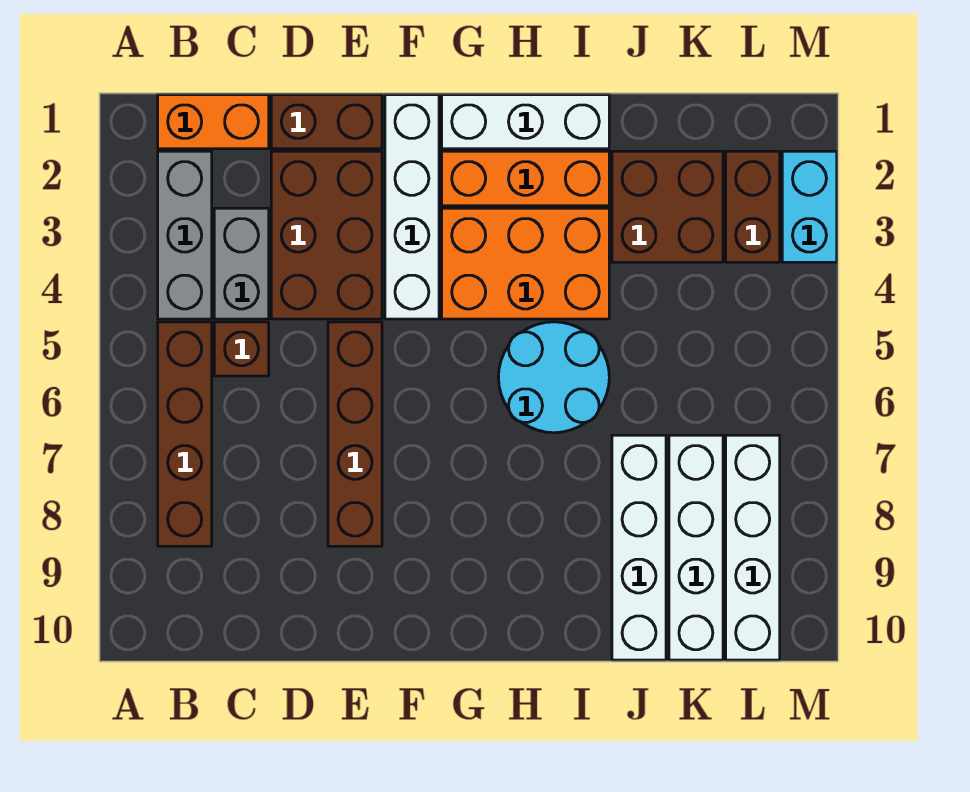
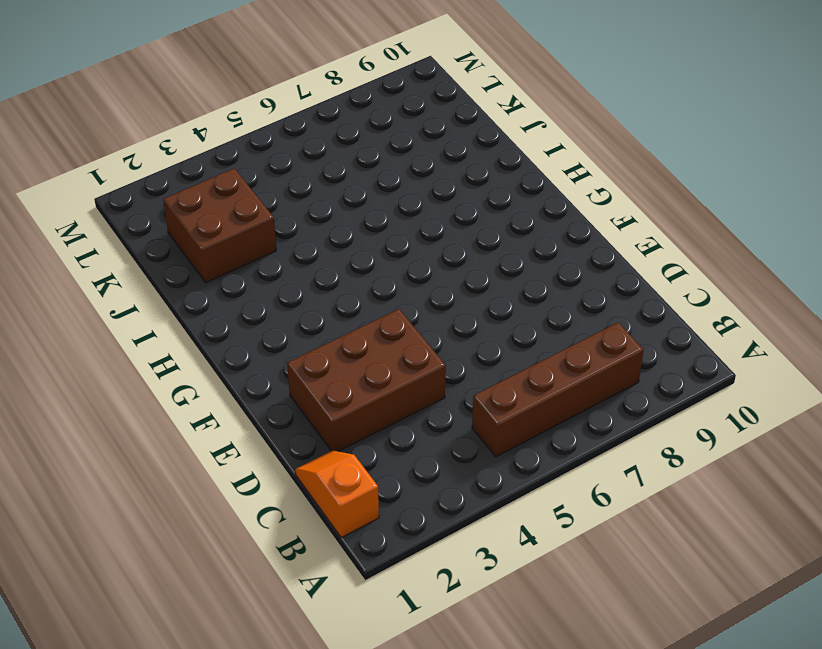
orange 1x2 slope [295,450,379,538] -> orange 1x2 brick [158,95,269,149]
none -> grey 1x3 brick [158,151,212,319]
none -> grey 1x2 brick [214,208,269,319]
none -> brown 1x1 brick [214,322,269,376]

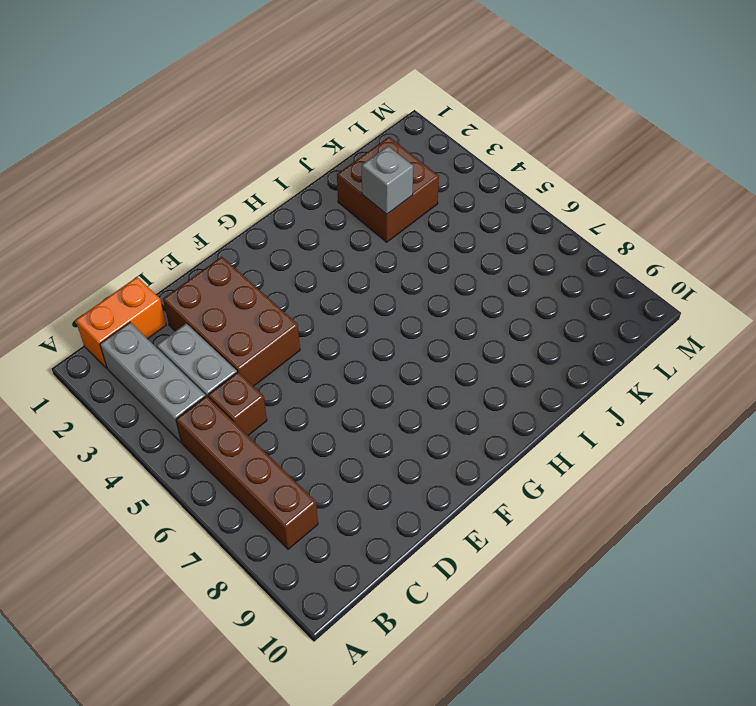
grey 1x1 brick [362,146,413,214] -> none
none -> brown 1x2 brick [271,95,382,149]
none -> brown 1x4 brick [328,322,382,546]
none -> white 1x4 brick [385,95,439,319]

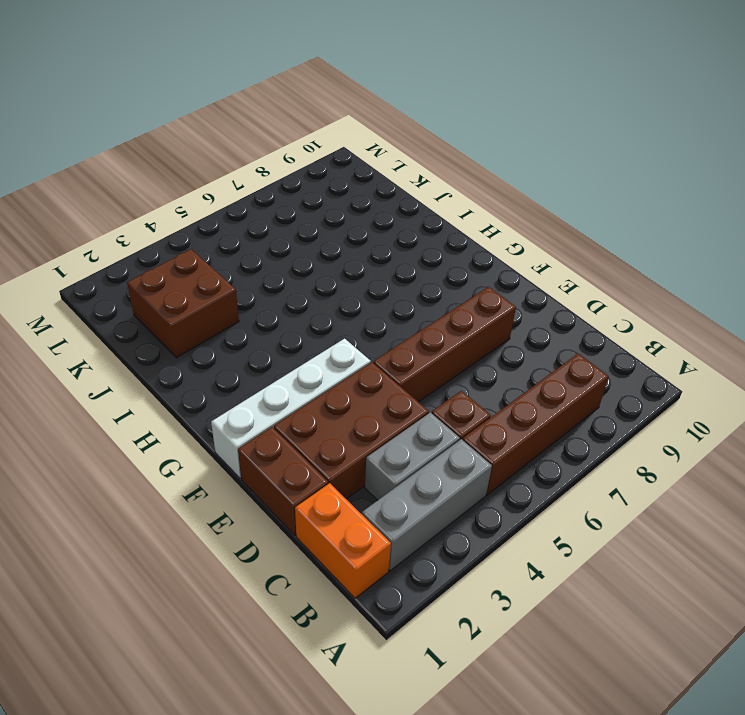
none -> white 1x3 brick [442,95,609,149]
none -> orange 1x3 brick [442,151,609,206]
none -> orange 2x3 brick [442,208,609,319]

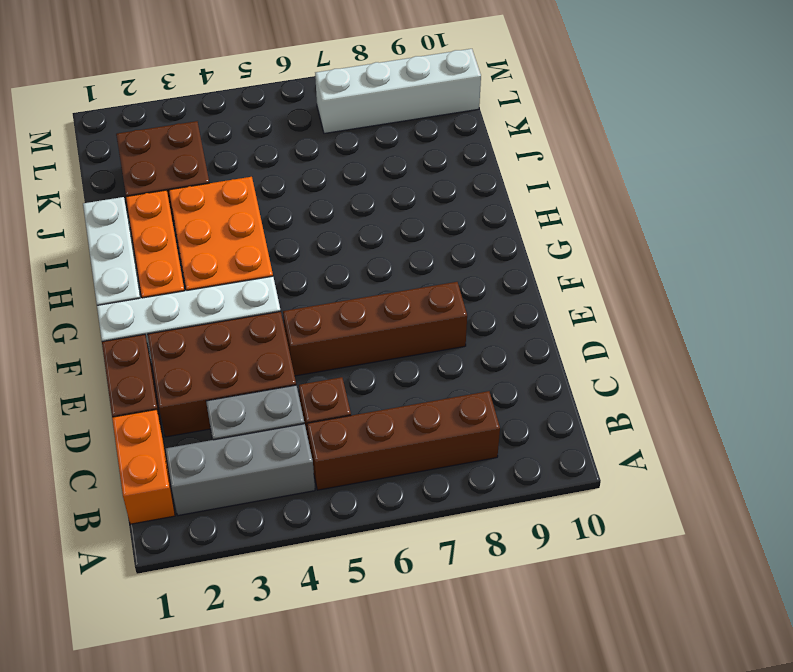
none -> cyan 2x2 round brick [498,322,609,433]
none -> white 1x4 brick [612,435,666,660]
none -> white 1x4 brick [669,435,723,660]

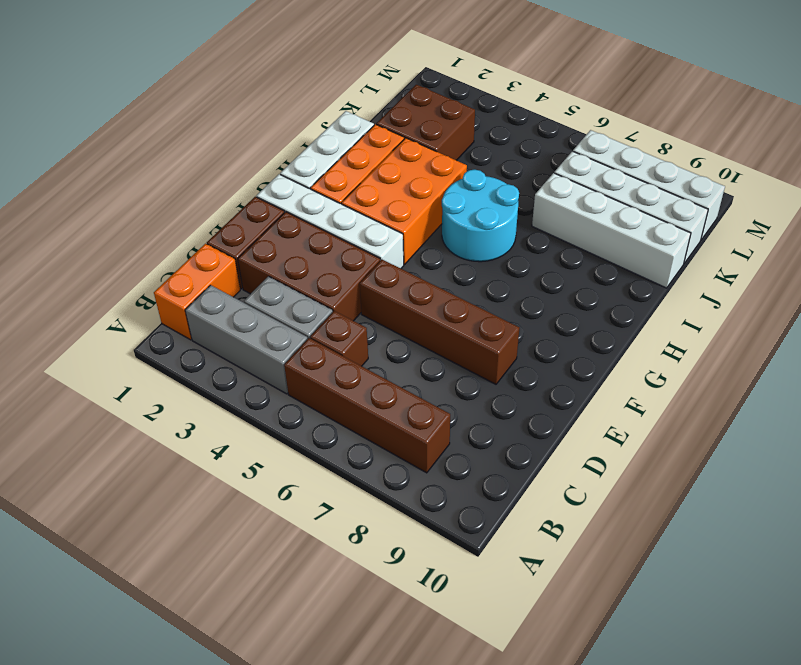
none -> brown 1x2 brick [726,151,780,262]
none -> cyan 1x2 brick [782,151,837,262]

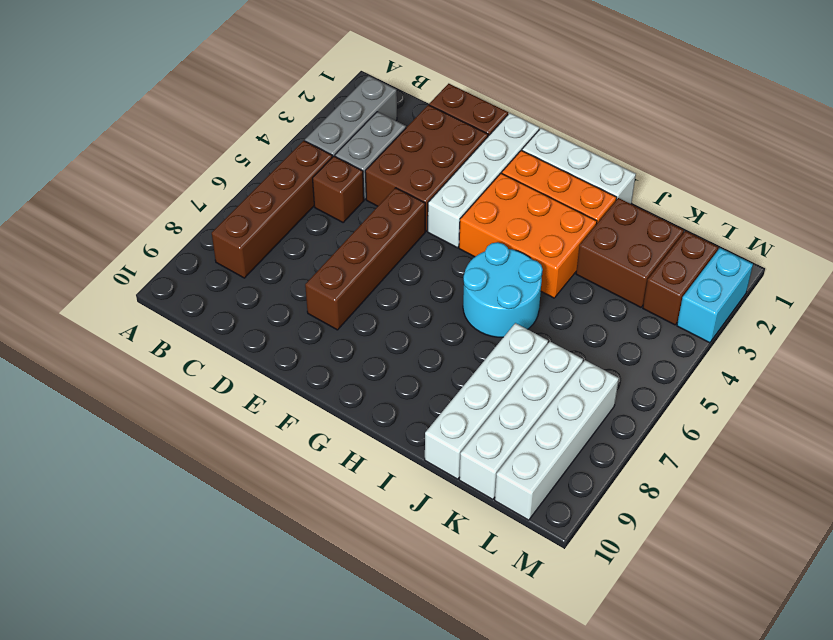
none -> orange 1x2 brick [158,95,269,149]

